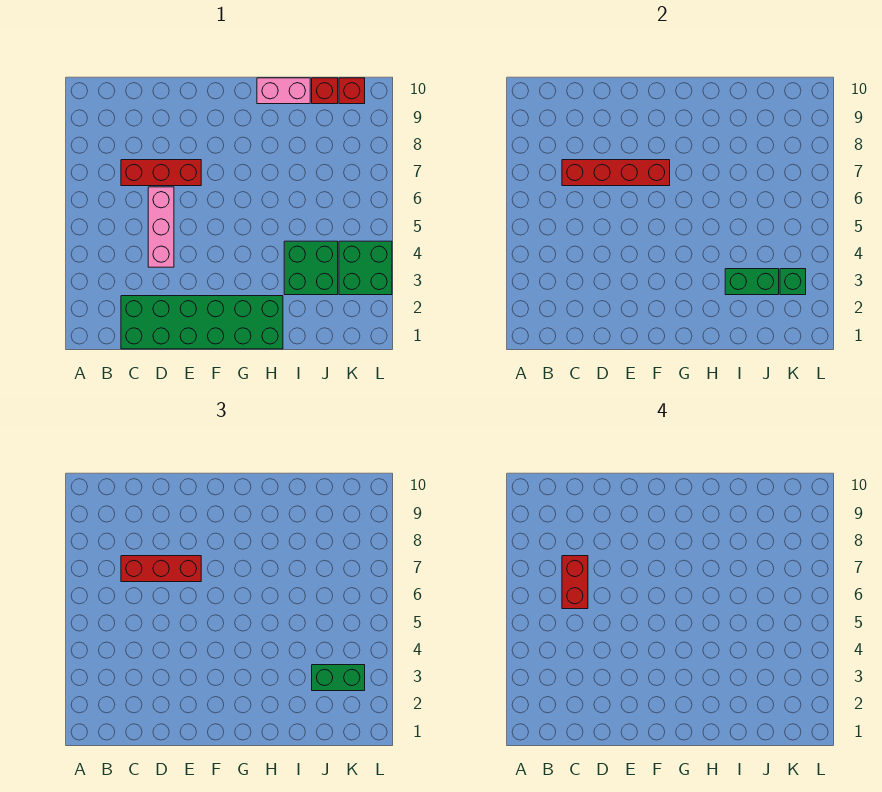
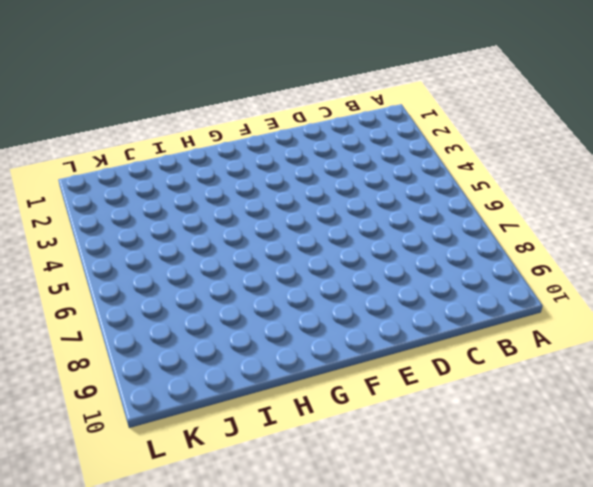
none -> green 2x6 brick [121,296,283,349]
none -> red 1x3 brick [121,160,201,186]
none -> pink 1x3 brick [148,187,174,267]

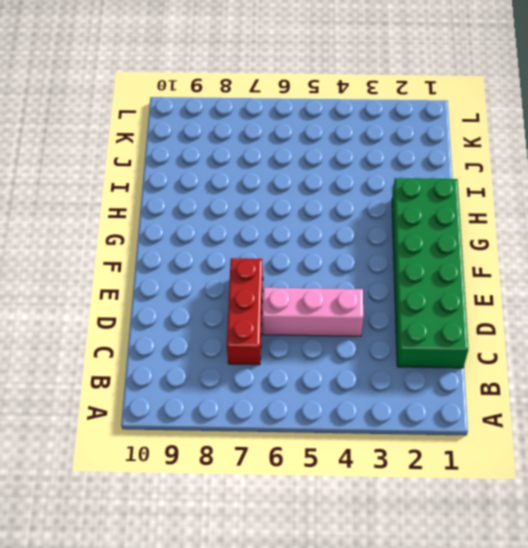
none -> pink 1x2 brick [257,78,310,104]
none -> green 2x2 brick [284,241,338,295]
none -> red 1x1 brick [312,78,338,104]

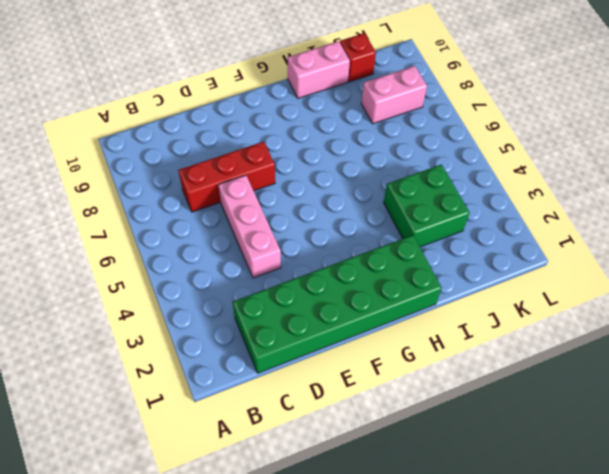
pink 1x2 brick [361,66,427,124] -> none
none -> green 2x2 brick [339,241,392,295]
none -> red 1x1 brick [339,78,365,104]
none -> red 1x4 brick [562,160,670,186]

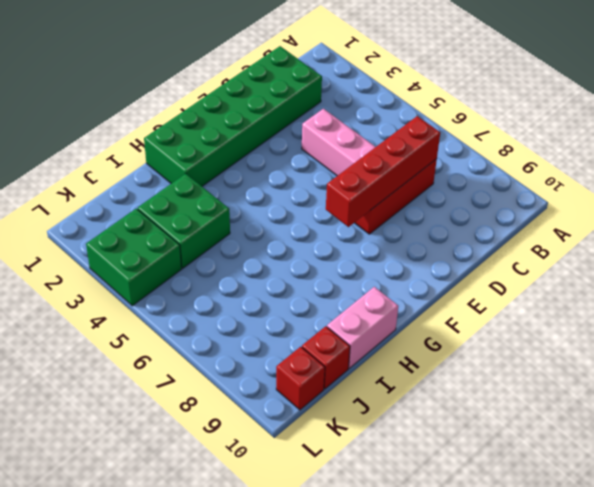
none -> green 1x2 brick [725,269,779,295]
none -> green 1x1 brick [780,269,806,295]
none -> red 1x3 brick [121,556,201,582]

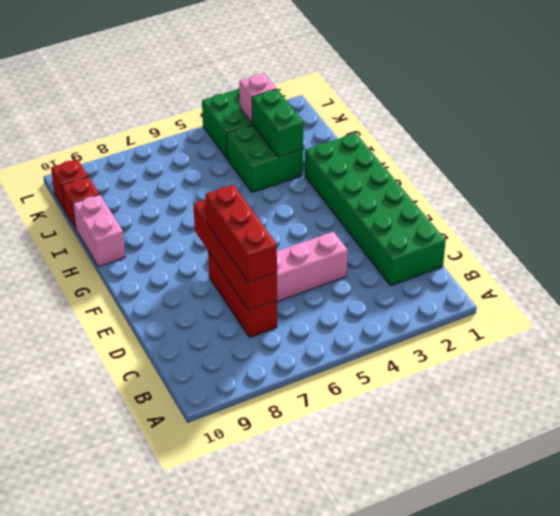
pink 1x1 brick [239,73,277,123] -> green 1x1 brick [780,269,806,295]
none -> green 1x2 brick [312,665,365,691]
none -> red 1x2 brick [562,556,588,609]

